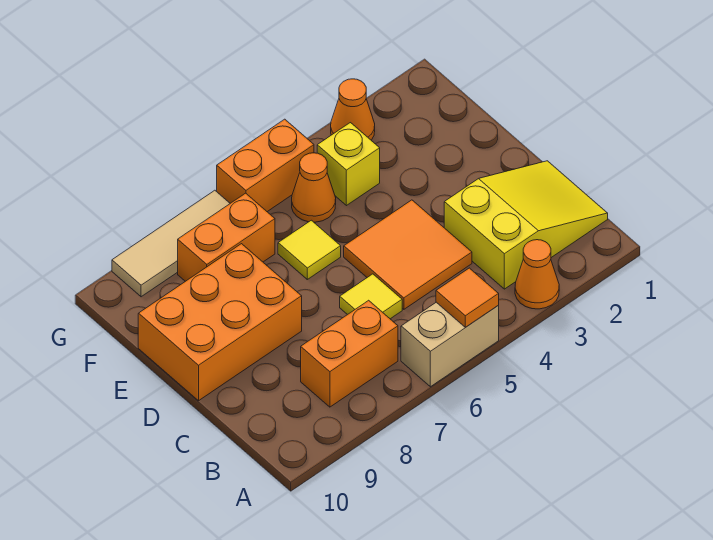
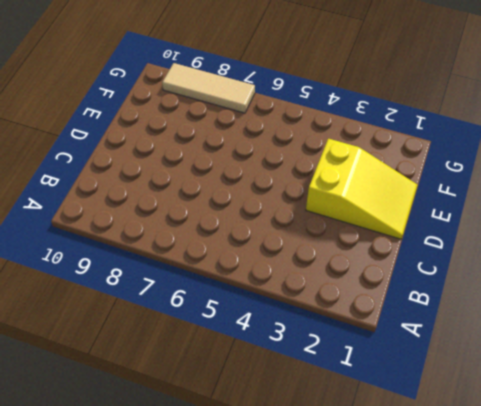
yellow 2x3 slope [306,139,418,239] -> yellow 2x3 slope moved to [444,161,608,289]
none -> orange 1x1 cone [515,240,559,309]
none -> tan 1x2 brick [401,302,499,387]
none -> orange 1x2 brick [301,300,398,407]

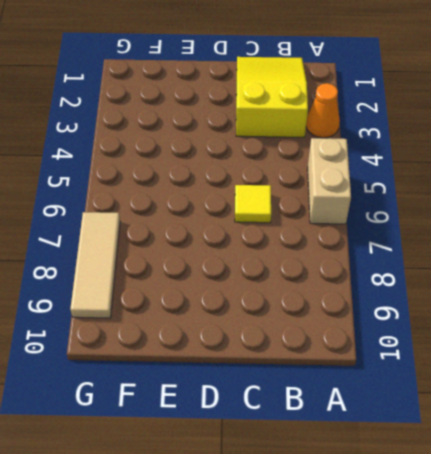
none -> orange 1x2 brick [301,300,398,407]
none -> orange 2x2 tile [344,200,472,309]
none -> orange 2x3 brick [138,244,302,401]

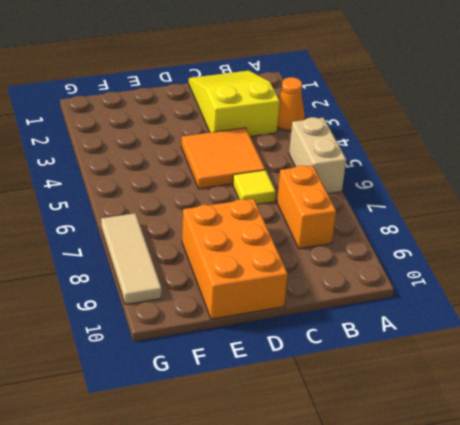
none -> yellow 1x1 tile [278,220,341,279]
none -> yellow 1x1 brick [317,123,380,206]
none -> orange 1x1 cone [292,153,336,222]

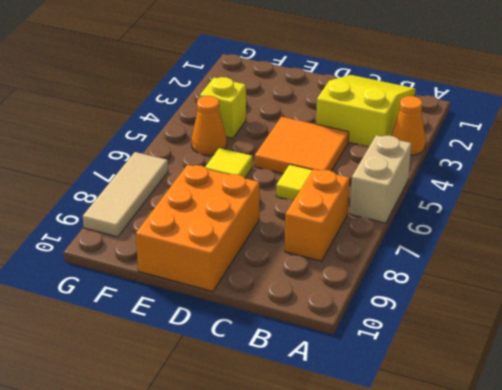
none -> orange 1x2 brick [178,193,275,281]
none -> orange 1x1 cone [331,79,375,140]
none -> orange 1x2 brick [217,119,314,212]

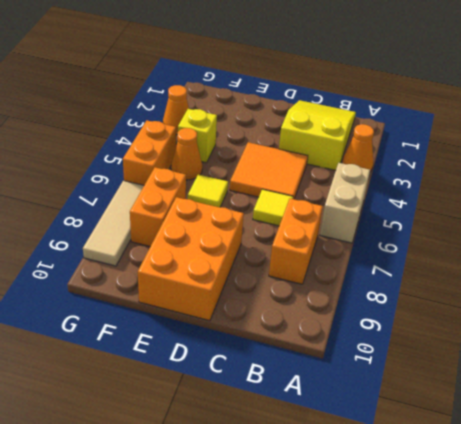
none -> orange 1x1 tile [436,268,499,327]

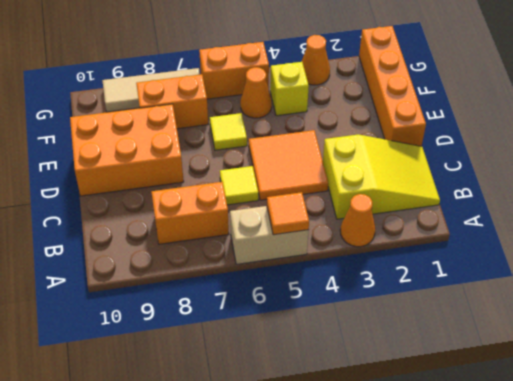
orange 1x4 brick [359,26,426,146] -> none

